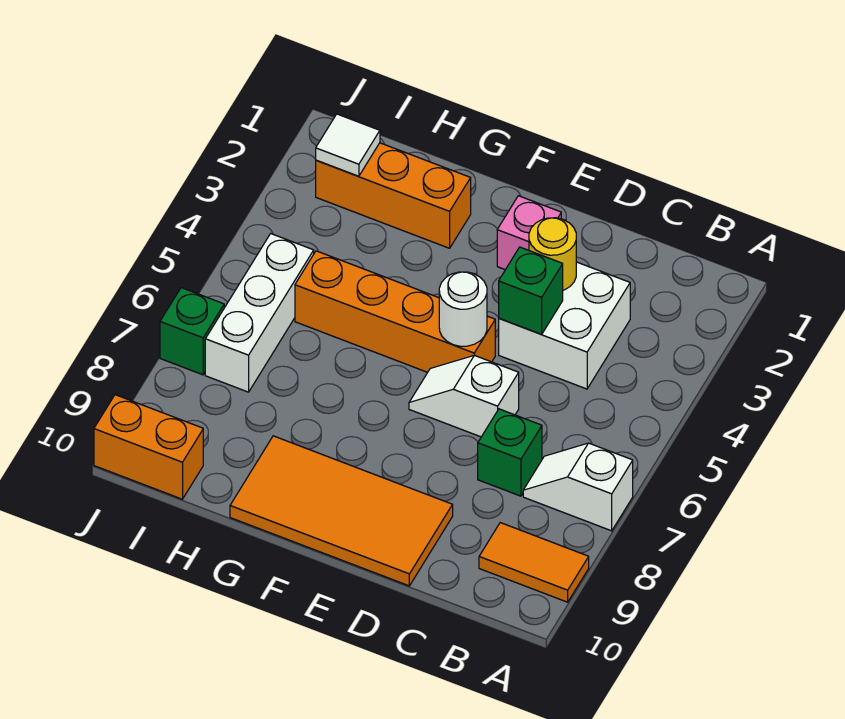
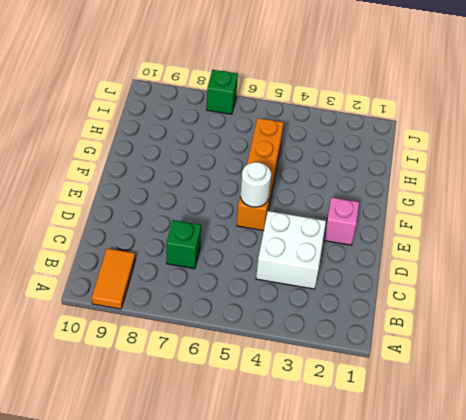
none -> white 1x2 slope [523,443,633,531]
none -> white 1x2 slope [409,355,519,437]
none -> orange 2x4 tile [230,436,453,586]

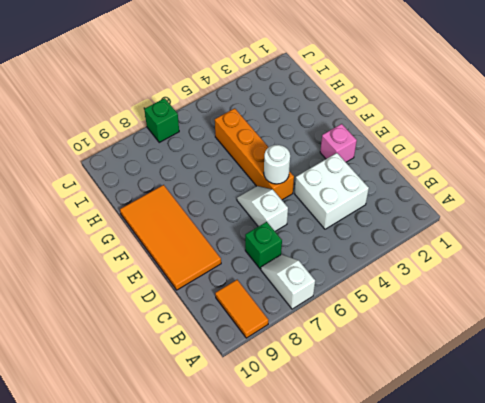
none -> orange 1x3 brick [316,143,471,248]
none -> white 1x3 brick [205,234,314,392]
none -> orange 1x2 brick [94,395,203,499]

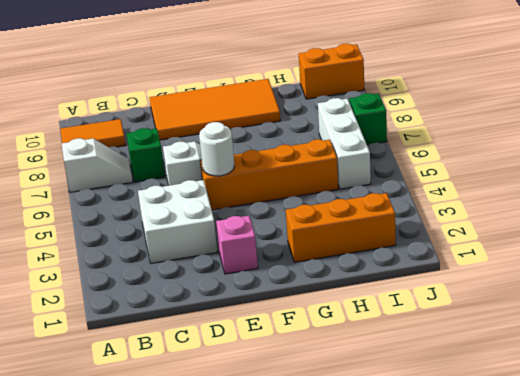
none -> yellow 1x1 round brick [529,218,576,290]
none -> green 1x1 brick [499,247,563,334]
none -> white 1x1 tile [316,114,380,176]

